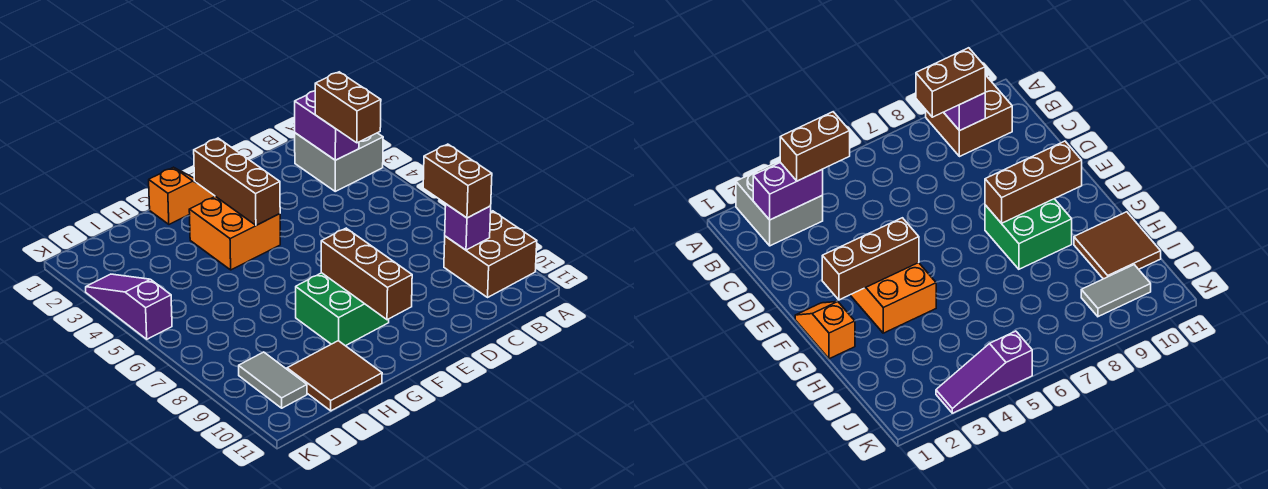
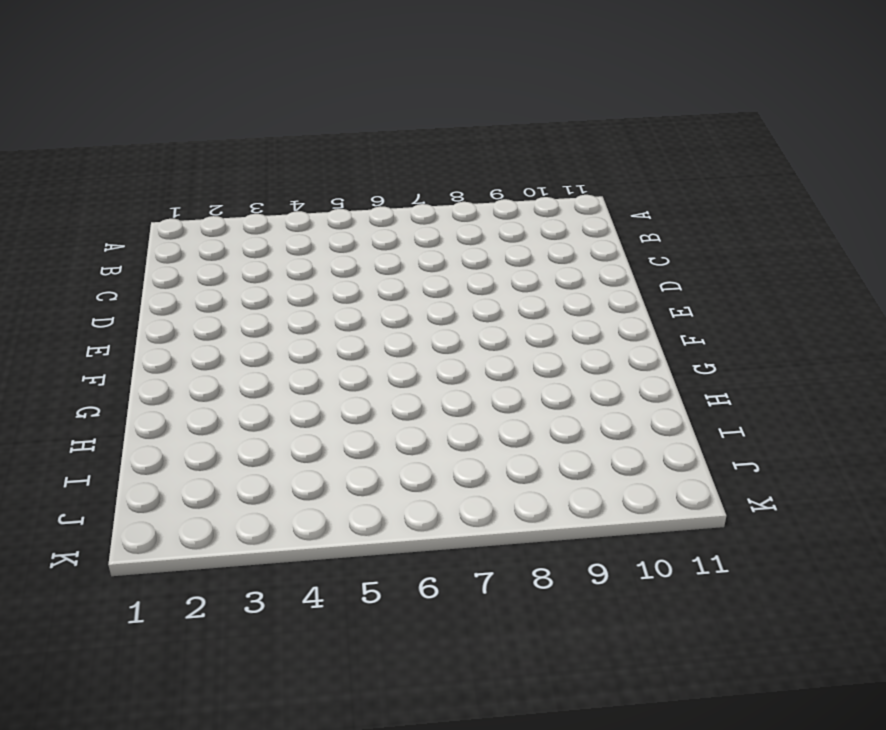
none -> grey 2x2 brick [295,133,383,191]
none -> brown 2x2 brick [444,211,537,297]
none -> orange 1x2 slope [149,167,215,224]

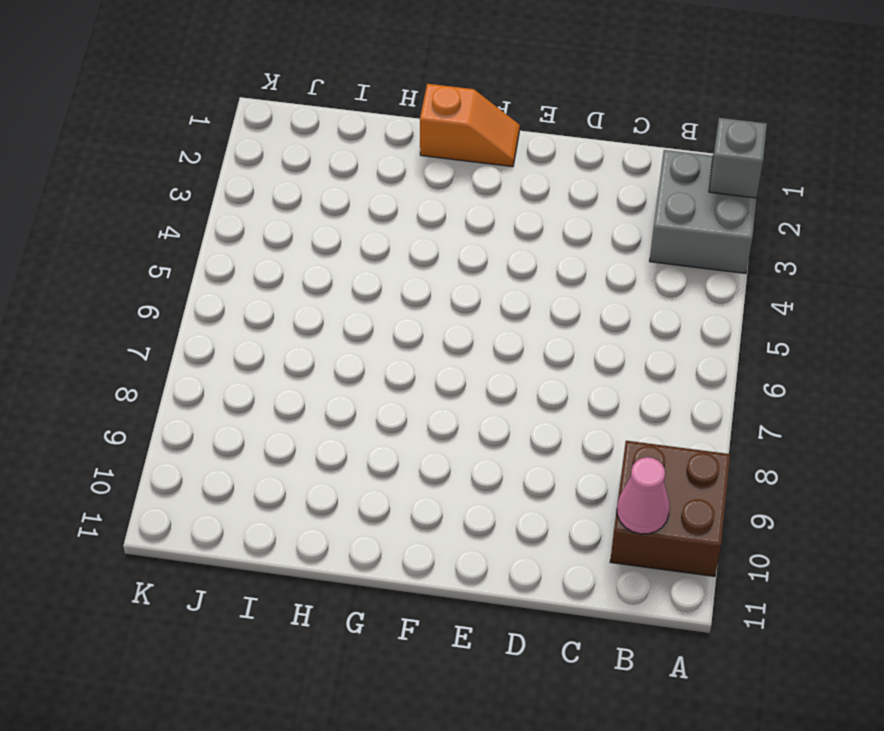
grey 1x1 brick [709,118,767,198] -> none
pink 1x1 cone [617,457,670,534] -> none
none -> orange 2x2 brick [189,196,280,270]
none -> green 2x2 brick [296,273,389,346]
none -> brown 2x2 tile [287,341,382,411]

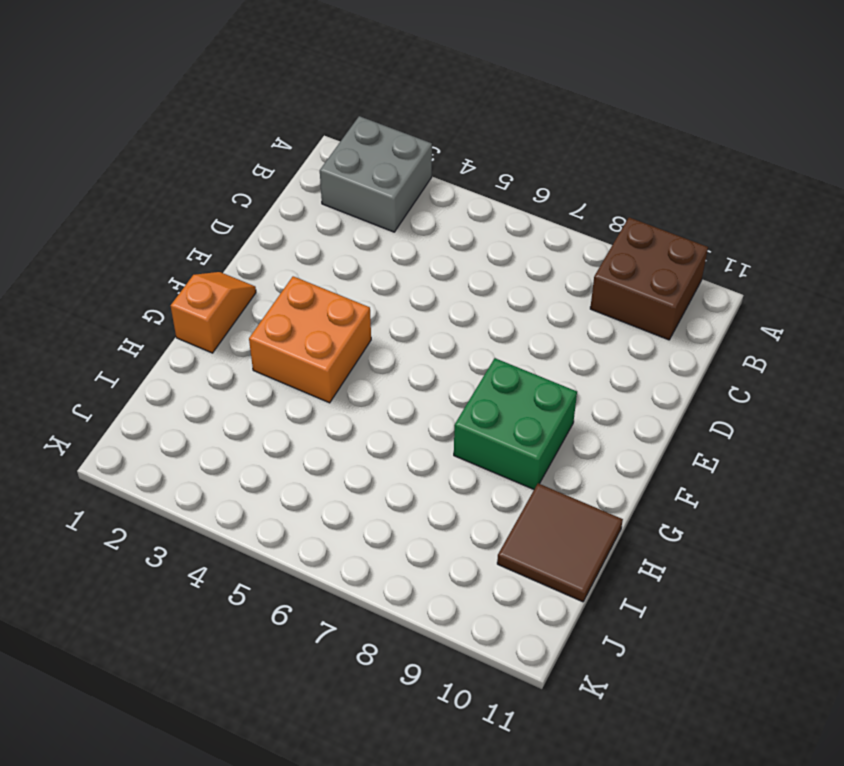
none -> grey 1x2 tile [239,352,307,408]
none -> purple 1x3 slope [86,274,172,339]
none -> purple 1x2 brick [295,91,359,160]

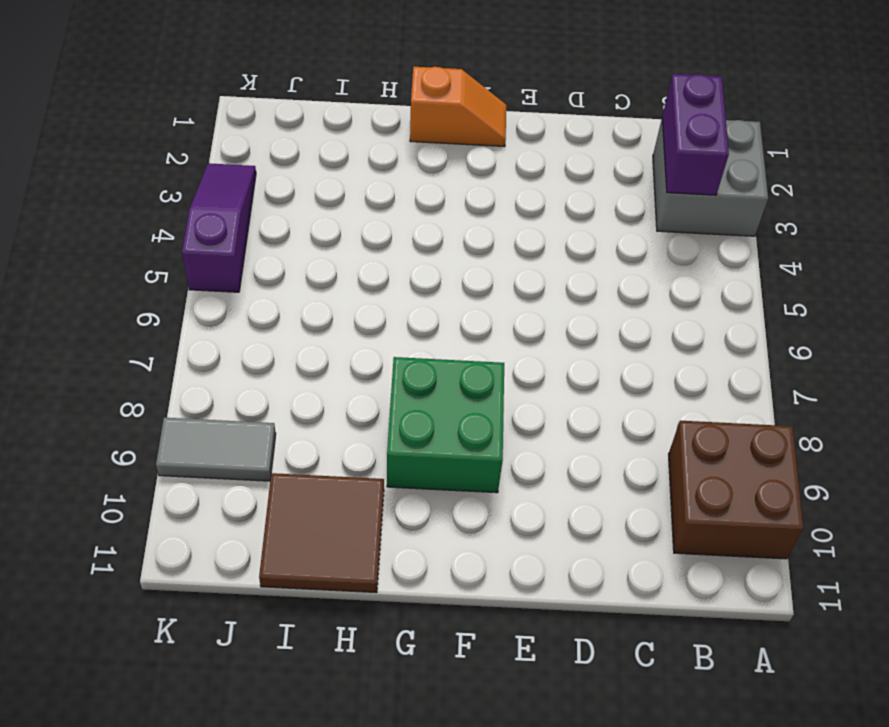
grey 1x2 tile [156,418,276,481] -> grey 1x2 tile turned to [239,352,307,408]
none -> orange 2x2 brick [189,196,280,270]
none -> purple 1x1 brick [445,204,491,250]
none -> brown 1x3 brick [194,138,280,225]

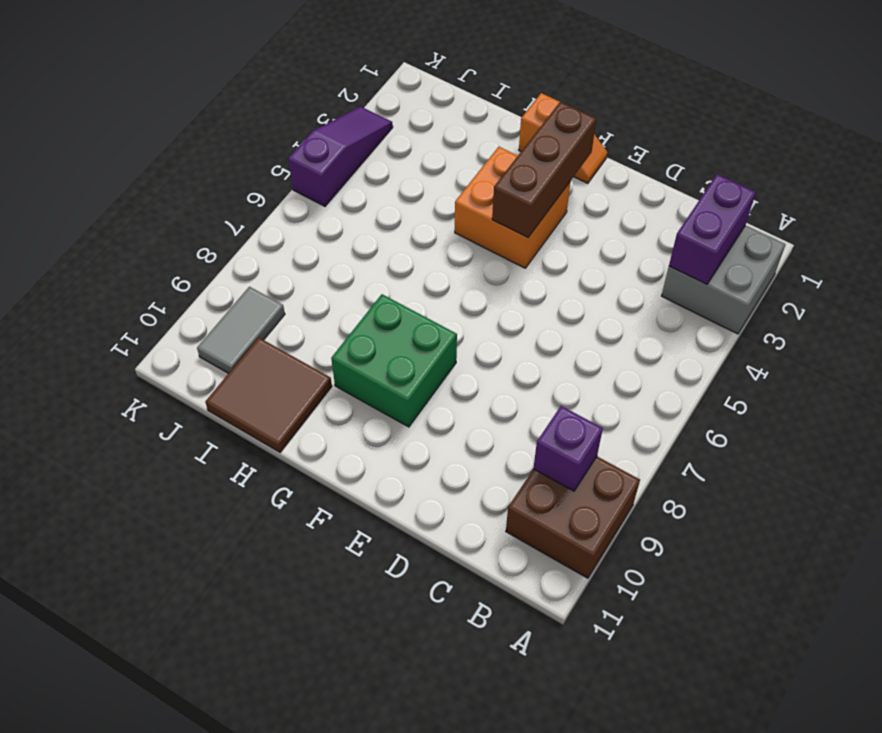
none -> brown 1x3 brick [321,228,412,320]
none -> brown 1x2 brick [315,72,381,143]
none -> brown 1x2 brick [423,144,492,218]

